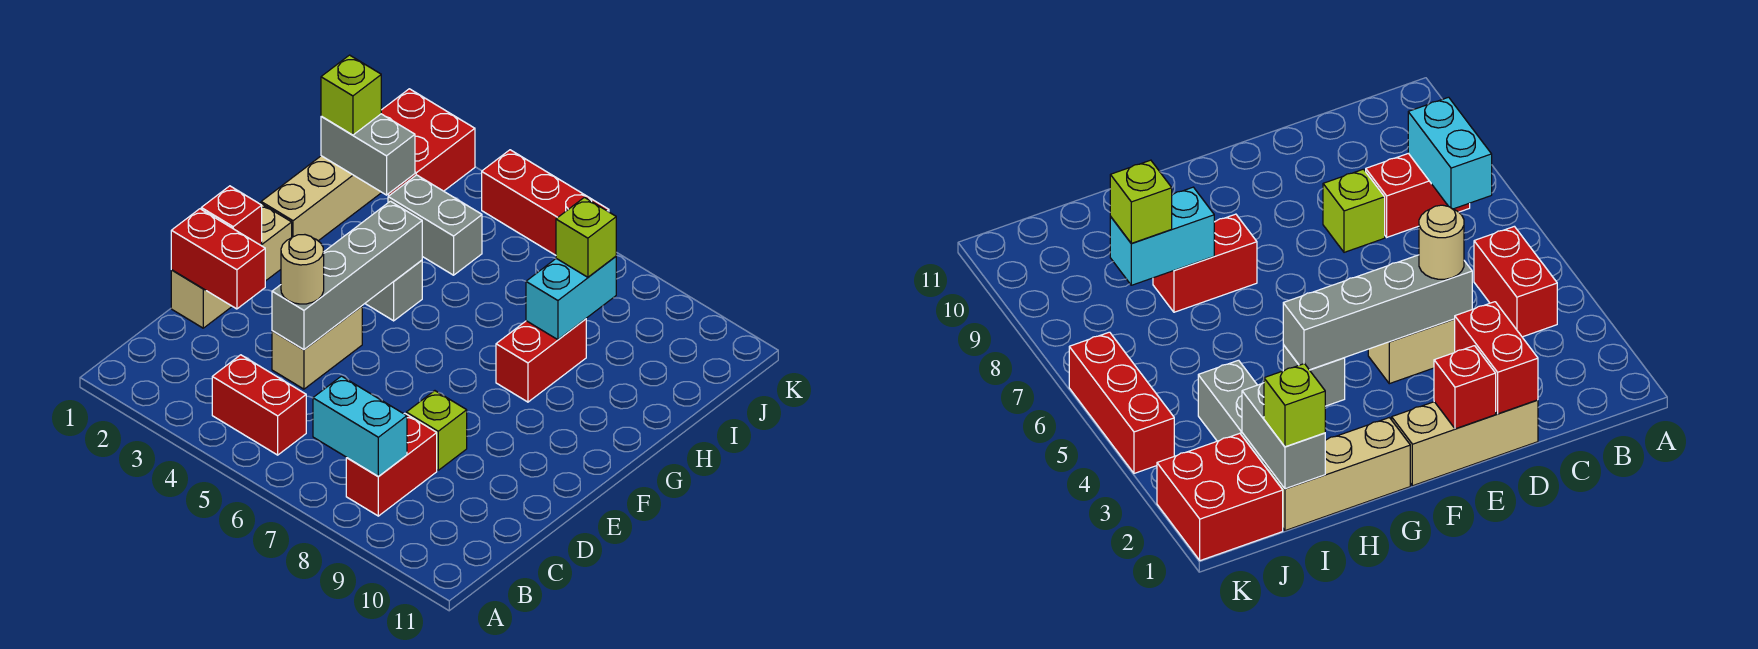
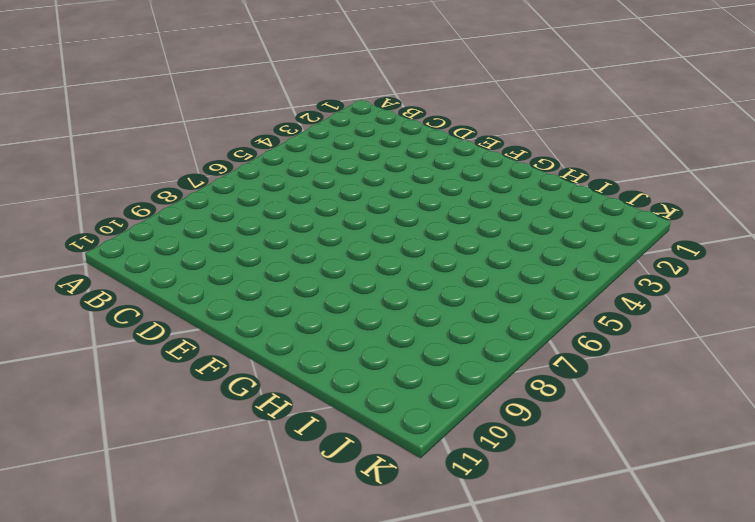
none -> red 1x2 brick [212,355,306,455]
none -> red 1x2 brick [346,413,437,516]
none -> tan 1x3 brick [171,203,292,328]

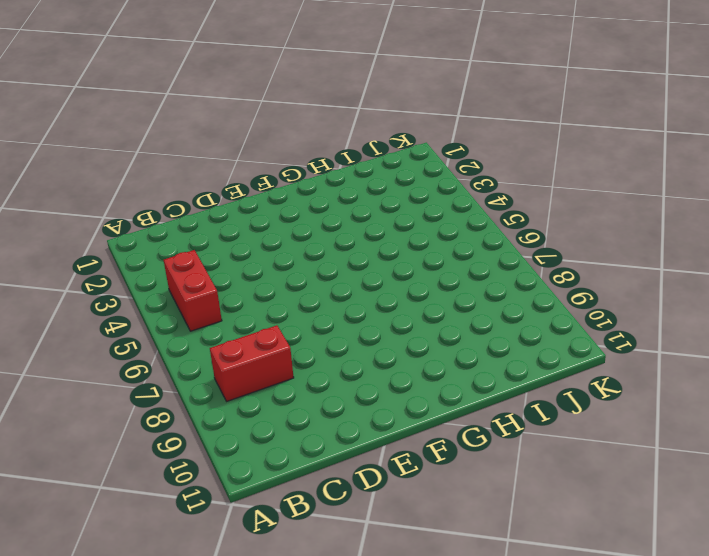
none -> tan 1x3 brick [171,203,292,328]
none -> tan 1x2 brick [272,306,362,389]
none -> lime 1x1 brick [406,391,467,470]

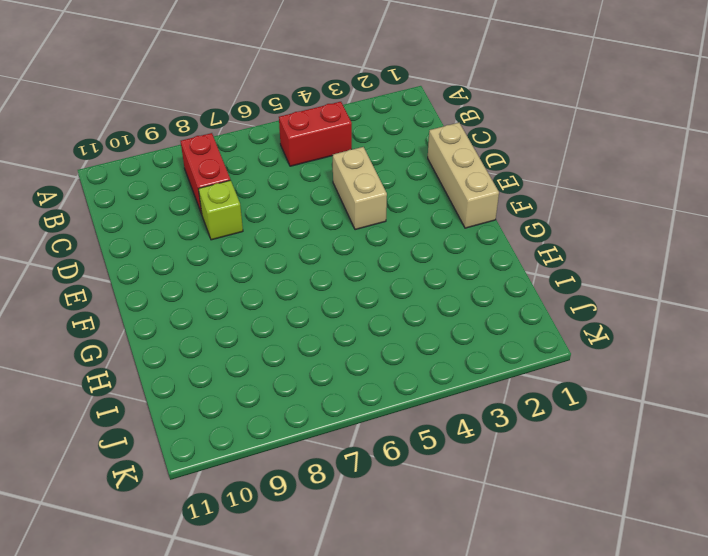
none -> tan 1x3 brick [261,156,381,241]
none -> grey 1x1 brick [365,260,422,321]
none -> red 1x2 brick [496,319,586,402]

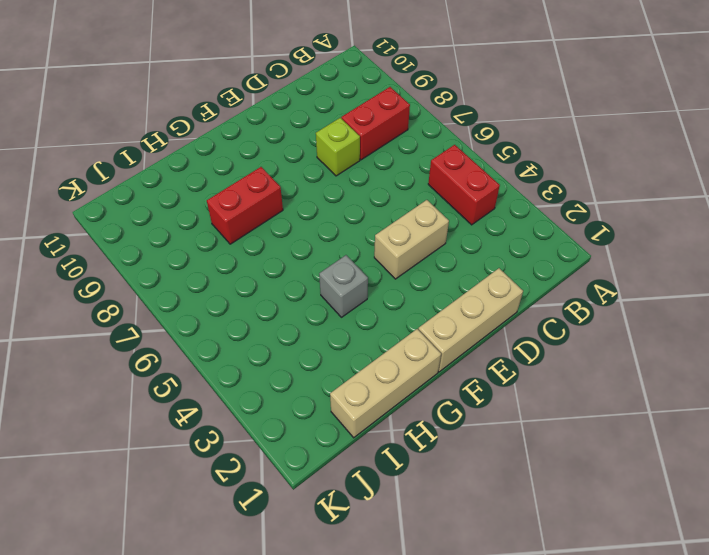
none -> grey 1x2 brick [388,175,482,275]
none -> red 2x2 brick [381,89,475,196]
none -> red 1x3 brick [482,150,609,255]

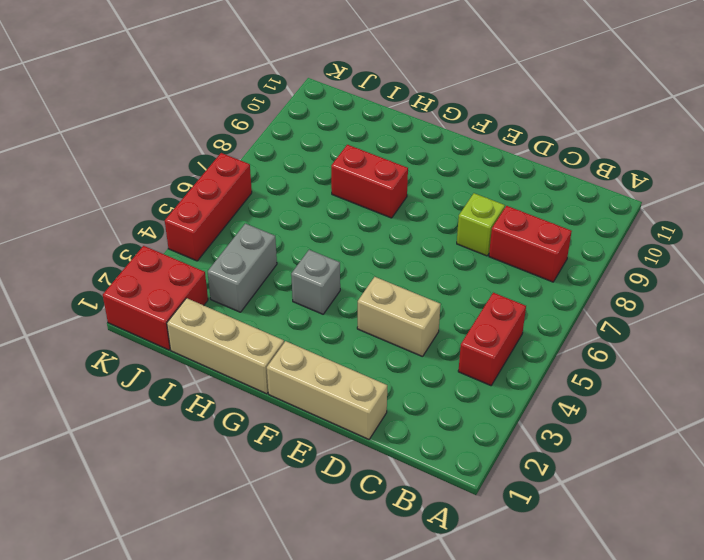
none -> cyan 1x2 brick [313,376,407,476]
none -> red 1x2 brick [171,209,265,309]
none -> grey 1x4 brick [272,201,422,350]

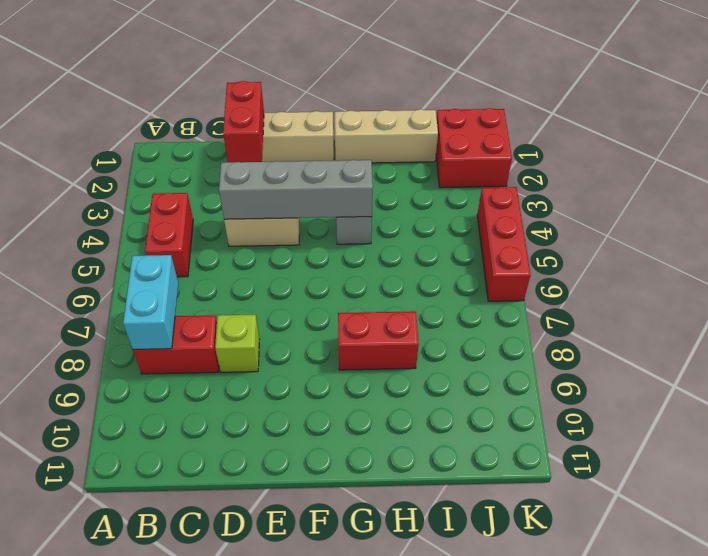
none -> grey 1x2 brick [388,175,482,275]
none -> red 1x1 brick [201,186,262,245]
none -> cyan 1x2 brick [526,256,616,340]

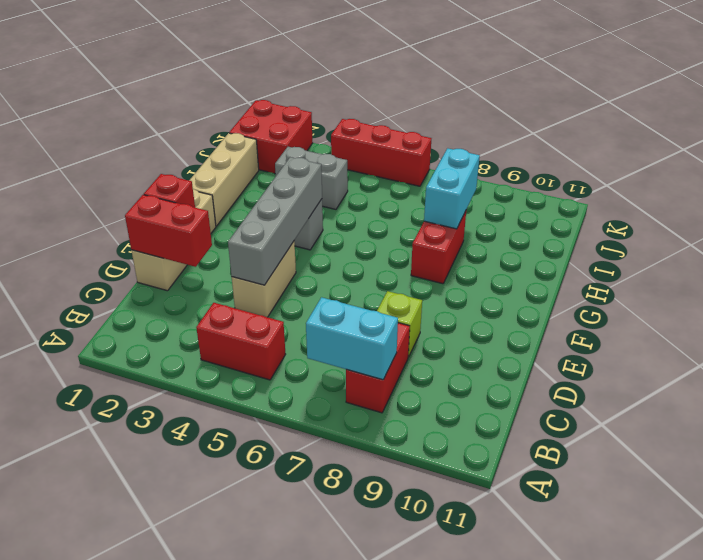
none -> grey 1x2 brick [321,114,415,195]
none -> tan 1x1 round brick [281,235,324,304]
none -> lime 1x1 brick [321,55,381,135]

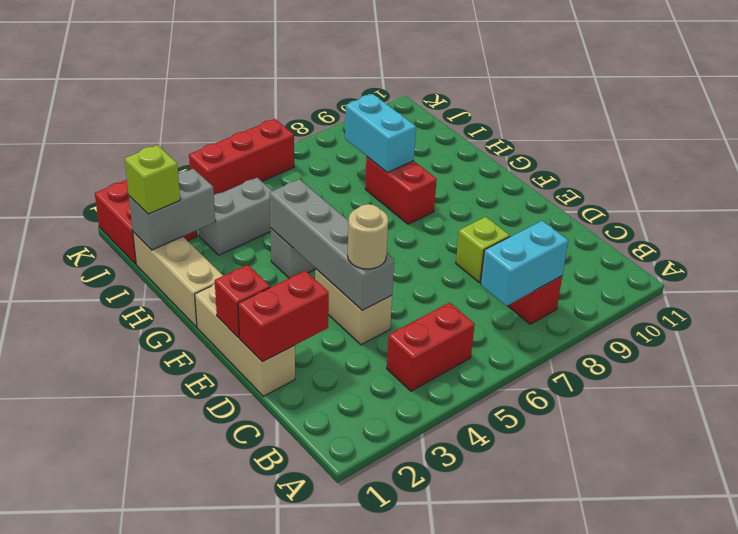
none -> lime 1x1 brick [556,197,616,277]

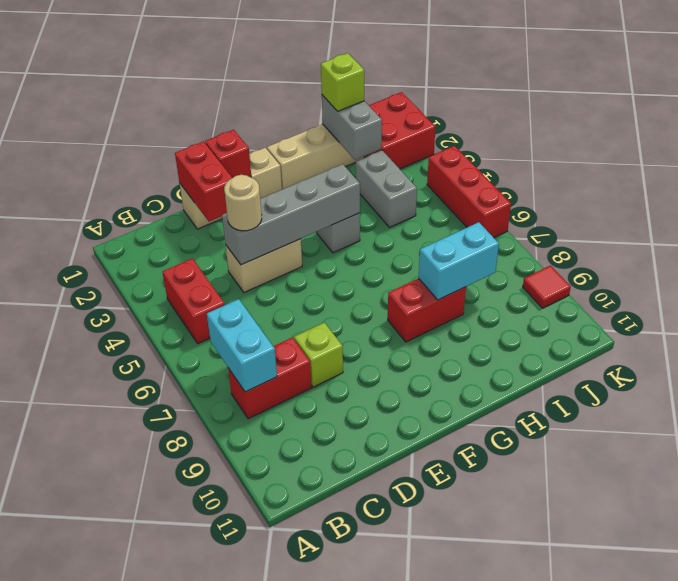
red 1x1 tile [523,266,571,308] -> none
none -> lime 1x1 brick [556,197,616,277]

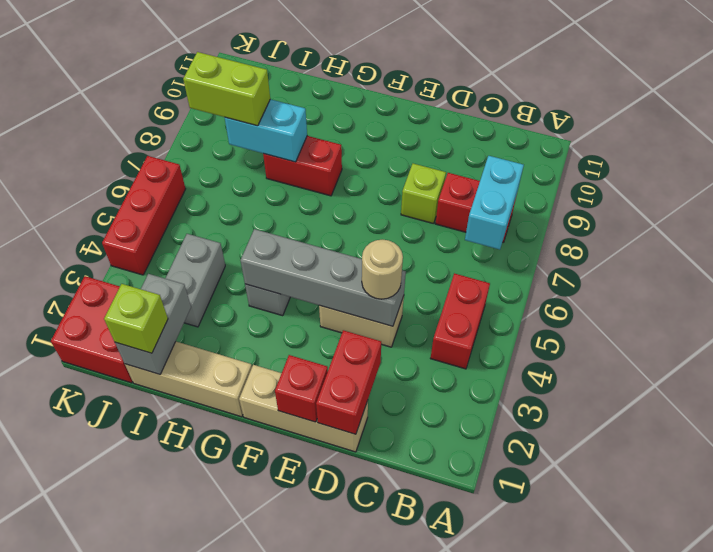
lime 1x2 brick [183,52,270,126] -> lime 1x1 brick [556,197,616,277]

